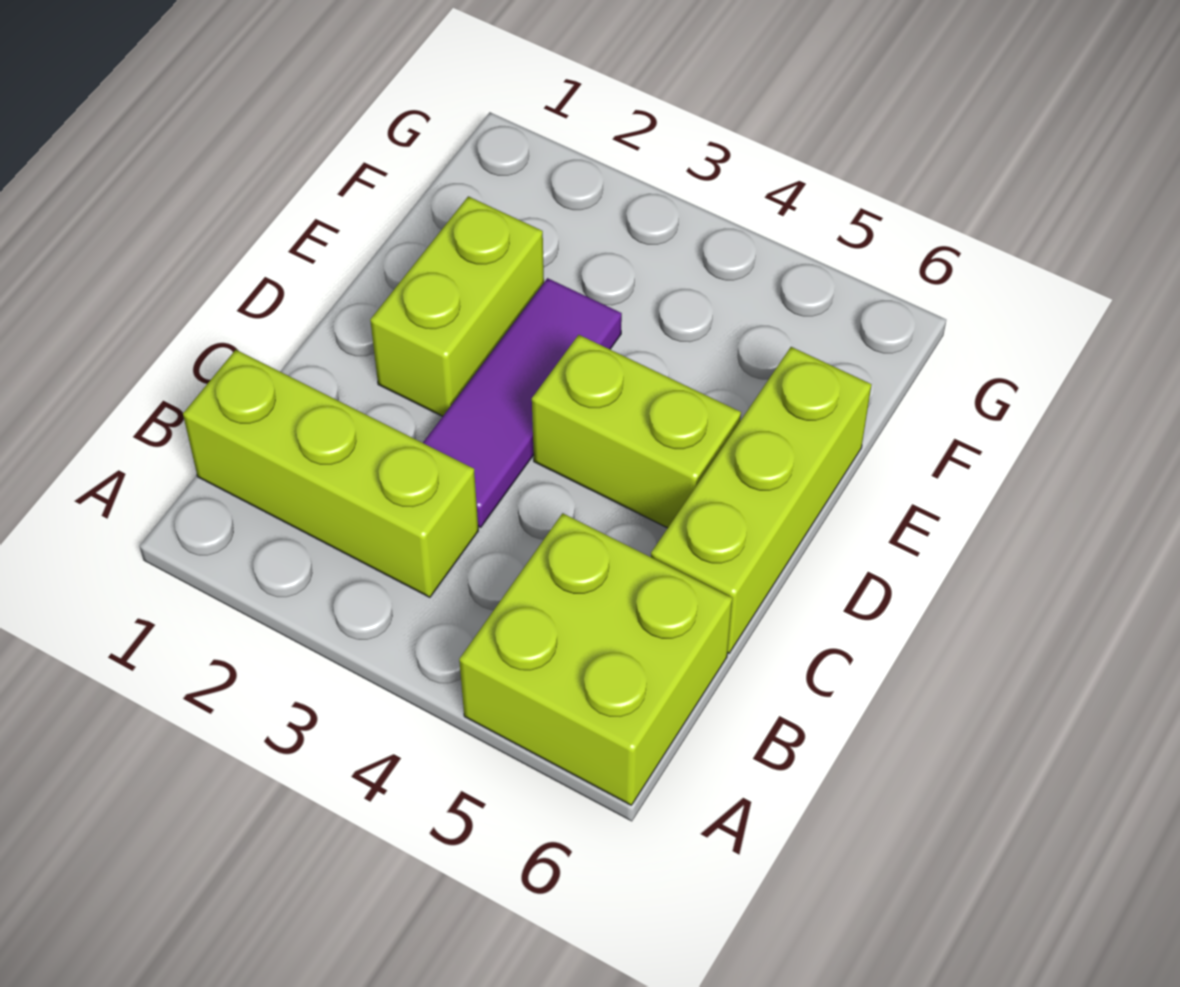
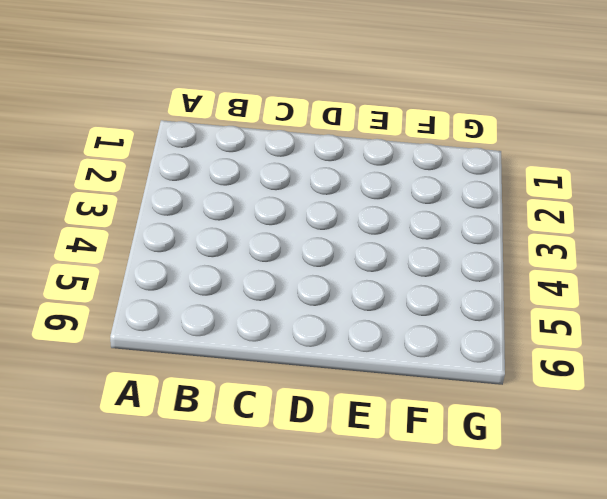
none -> lime 2x2 brick [459,513,732,805]
none -> lime 1x3 brick [183,350,478,597]

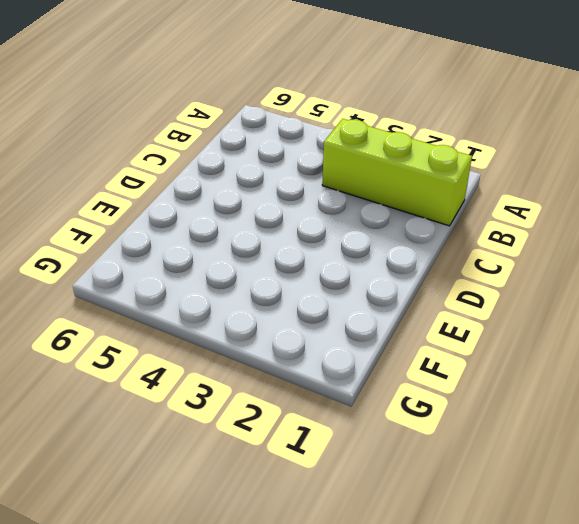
none -> lime 2x2 brick [459,513,732,805]
none -> purple 1x3 tile [423,278,622,527]

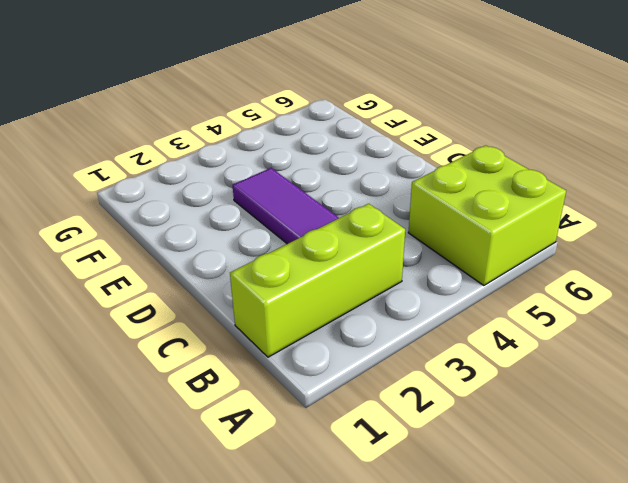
none -> lime 1x3 brick [651,347,872,653]
none -> lime 1x2 brick [370,196,544,416]

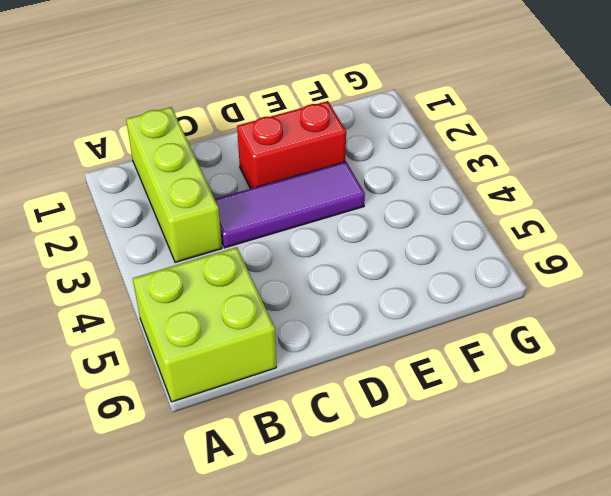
red 1x2 brick [237,101,346,189] -> lime 1x2 brick [370,196,544,416]
none -> lime 1x3 brick [651,347,872,653]
none -> lime 1x2 brick [532,335,741,528]

